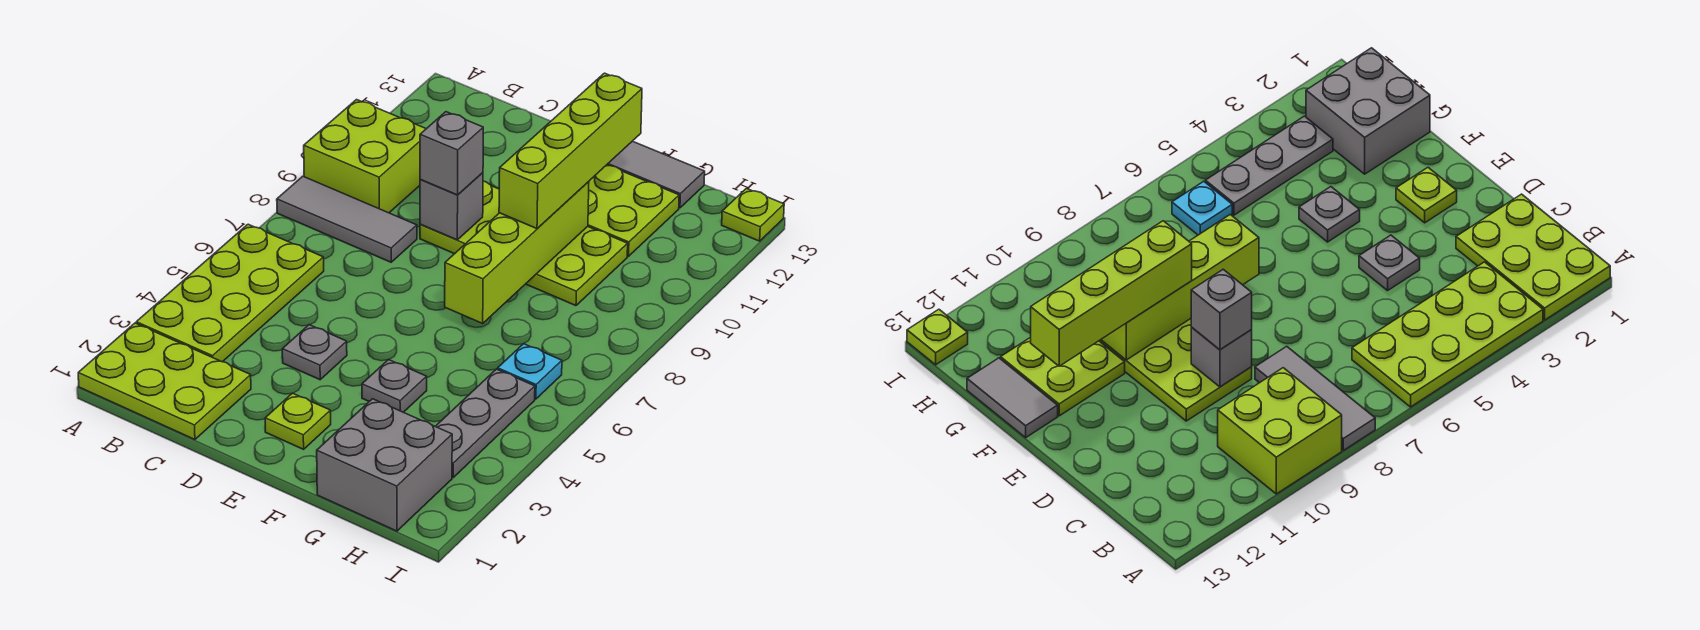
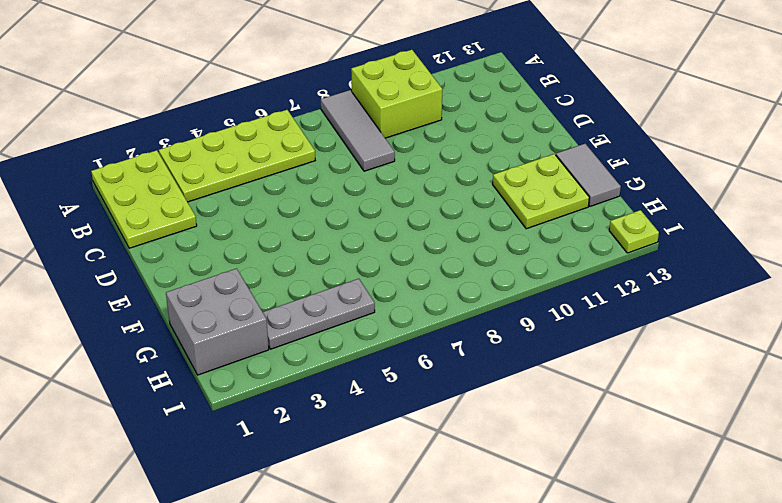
none -> grey 1x1 plate [282,325,347,380]
none -> lime 2x4 plate [420,181,628,306]
none -> lime 1x1 plate [265,393,331,449]

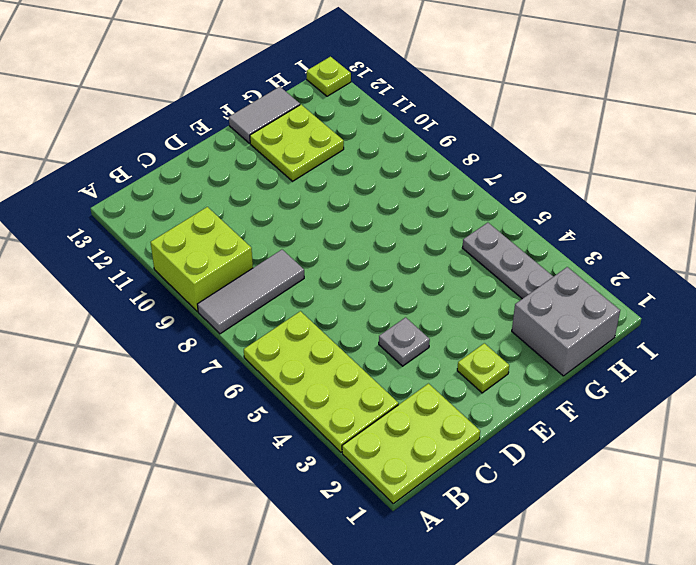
none -> lime 2x4 plate [420,181,628,306]
none -> grey 1x1 plate [362,360,427,412]
none -> cyan 1x1 plate [498,344,562,399]

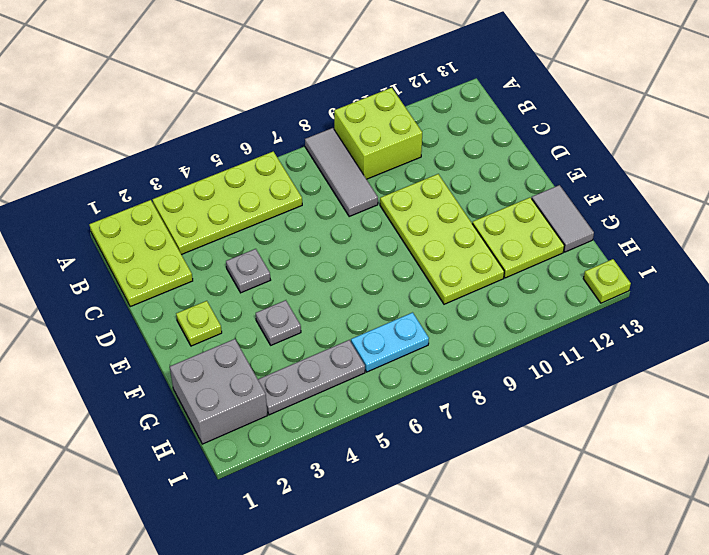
cyan 1x2 plate [351,312,429,372] -> cyan 1x1 plate [498,344,562,399]
none -> grey 1x1 brick [420,173,483,240]
none -> lime 1x4 brick [445,182,589,323]
none -> grey 1x1 brick [420,112,483,195]

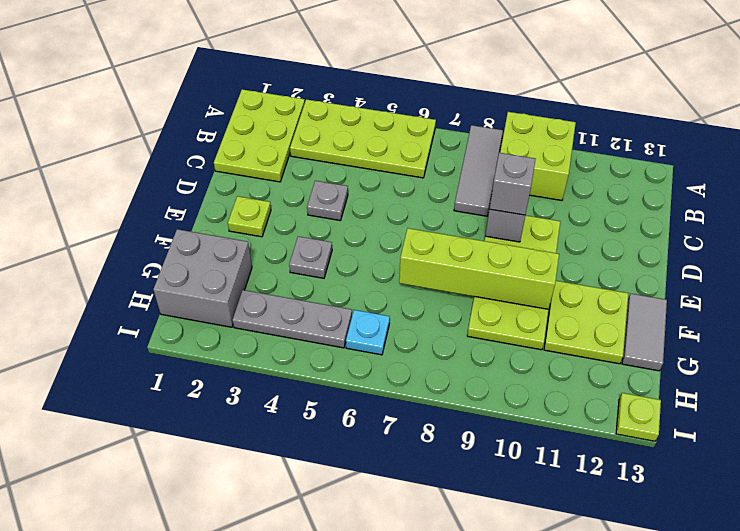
none -> lime 1x4 brick [499,73,642,229]

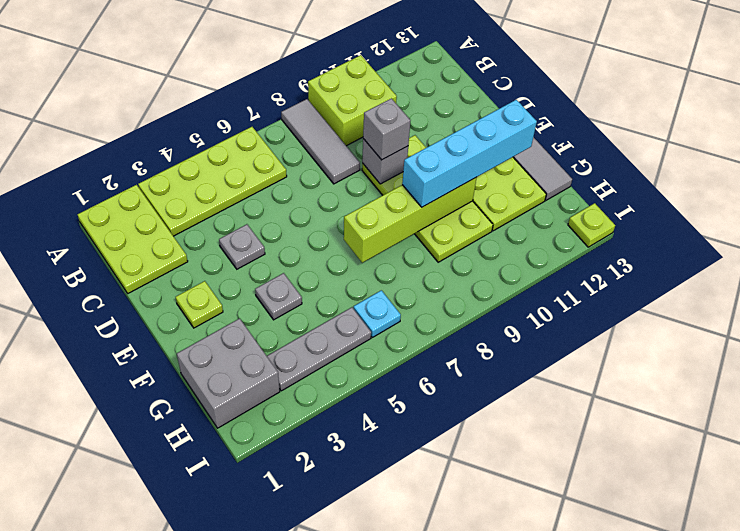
cyan 1x4 brick [402,100,537,207] -> lime 1x4 brick [499,73,642,229]

